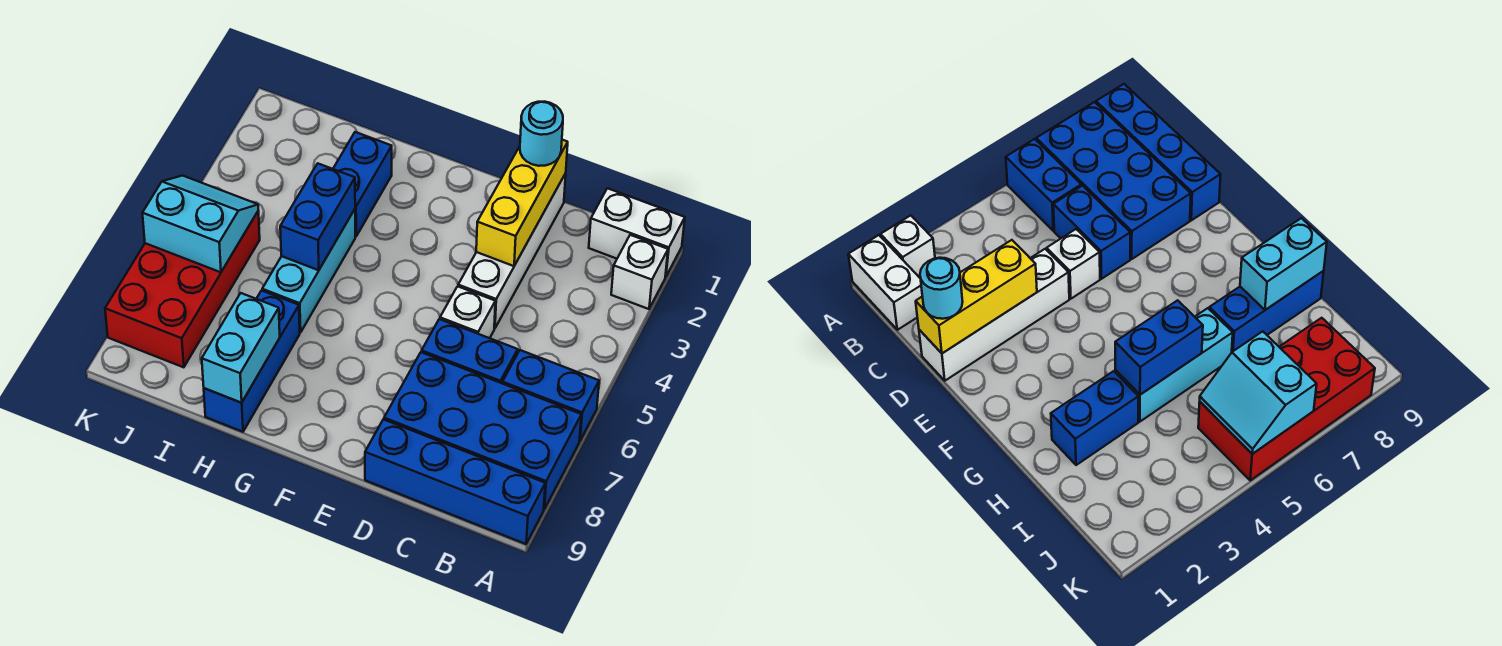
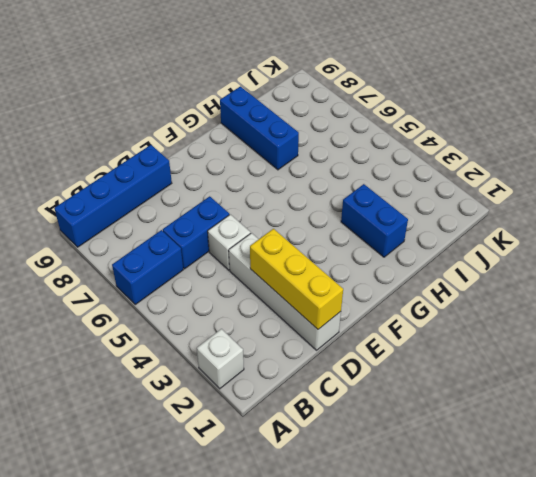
none -> white 1x2 brick [589,188,685,277]
none -> blue 2x4 brick [384,352,581,509]
none -> cyan 1x3 brick [262,209,355,333]

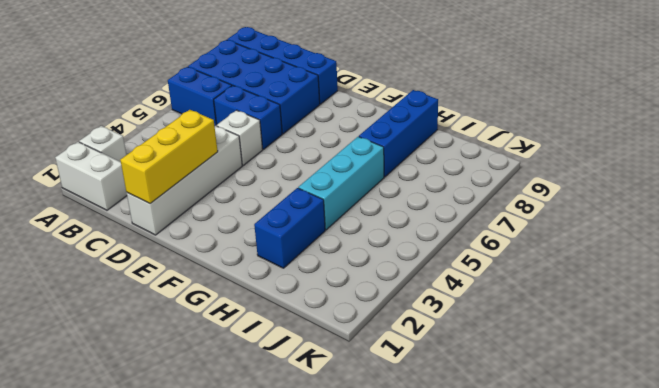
none -> red 2x4 brick [105,211,260,367]
none -> blue 1x2 brick [280,163,355,270]
none -> cyan 1x2 brick [202,293,280,403]

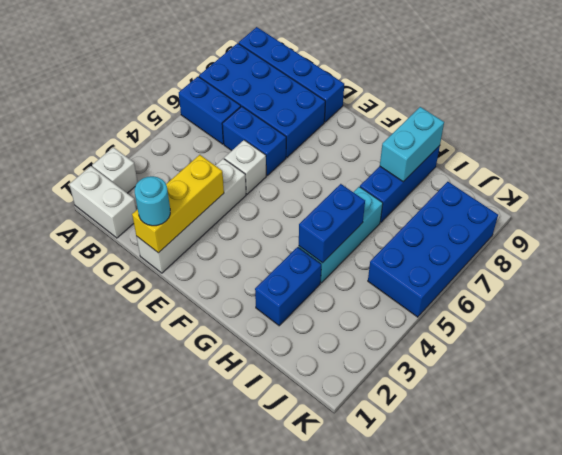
blue 2x4 brick [368,182,498,317] -> red 2x4 brick [105,211,260,367]
none -> cyan 2x2 slope [142,176,258,272]

